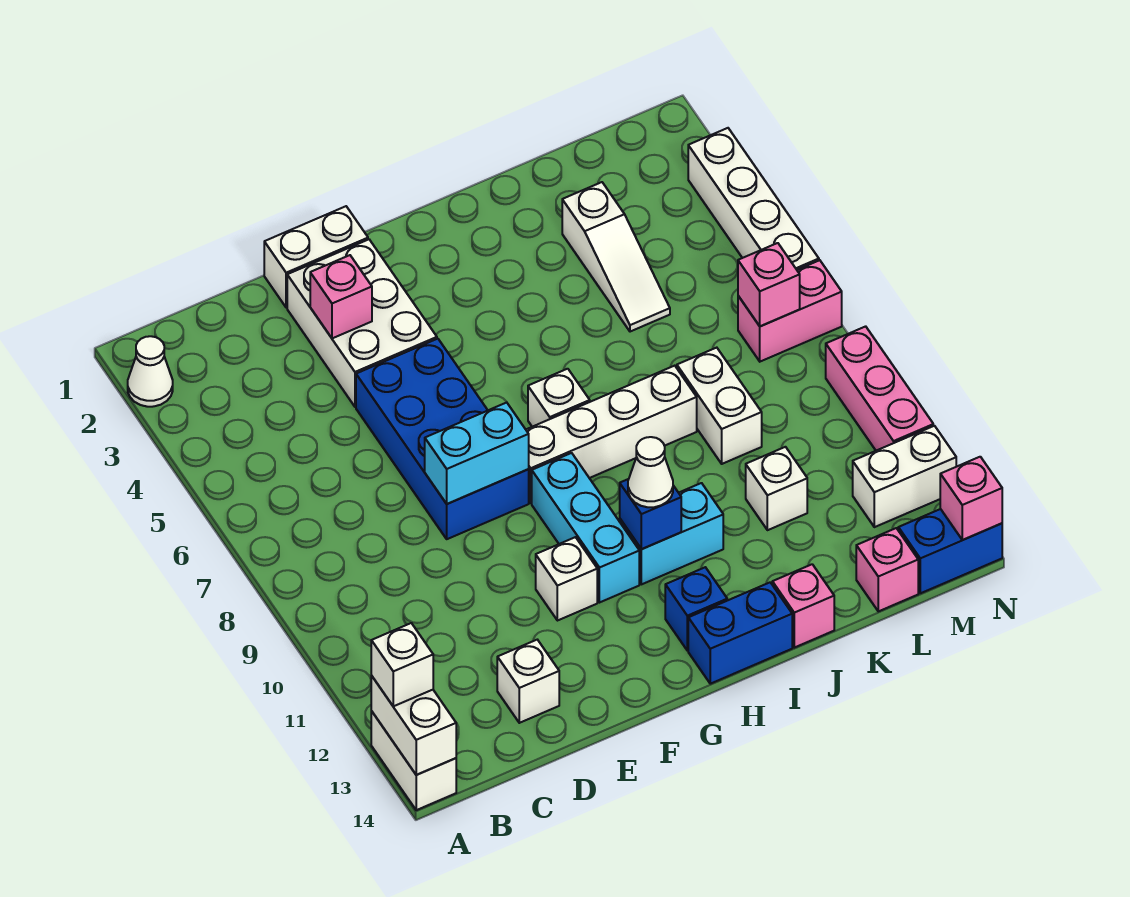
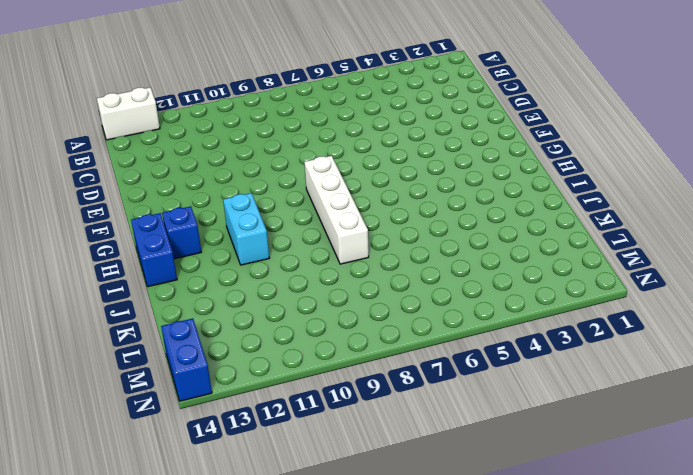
none -> white 1x1 cone [128,336,173,407]
none -> white 1x1 brick [497,640,559,723]
none -> white 1x2 brick [264,206,368,308]
none -> white 2x3 brick [287,239,437,407]

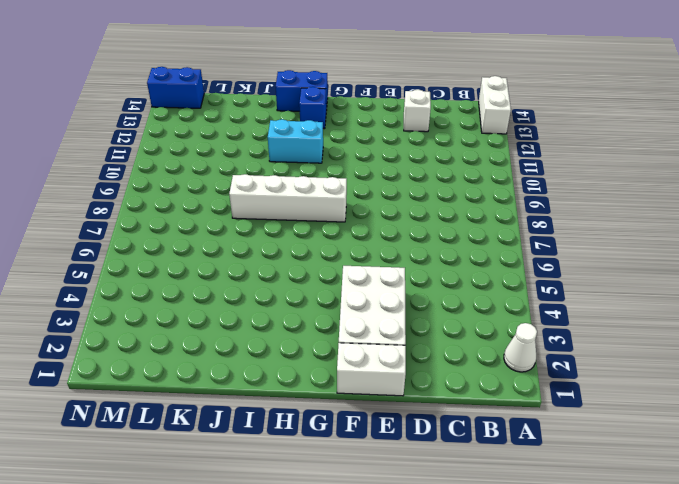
none -> blue 2x4 brick [356,339,529,539]
none -> white 1x1 brick [536,537,597,621]
none -> cyan 1x3 brick [532,453,639,603]
none -> white 1x1 brick [528,369,590,427]

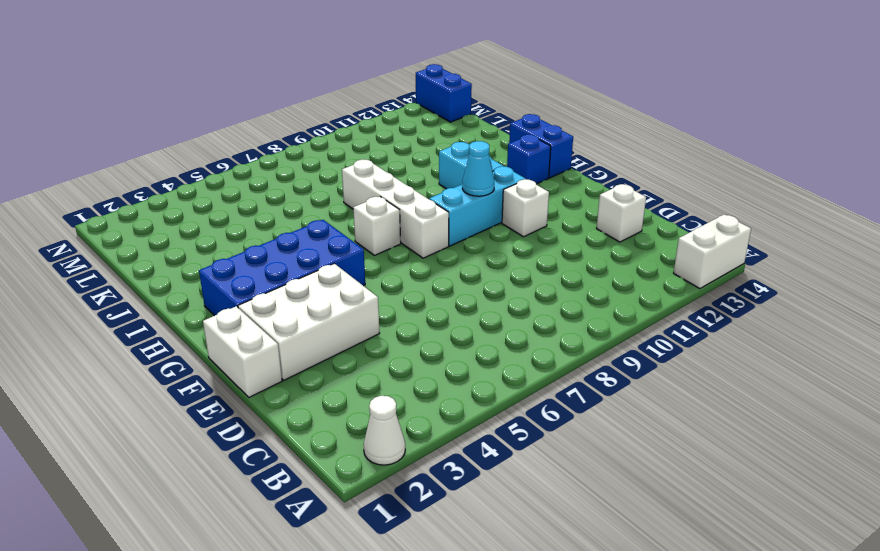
blue 2x4 brick [199,220,365,316] -> blue 2x4 brick moved to [356,339,529,539]
cyan 1x1 cone [462,141,494,196] -> none
none -> pink 1x1 brick [772,564,834,648]
none -> white 1x3 slope [562,182,670,332]
none -> white 1x2 brick [677,348,762,464]
none -> white 1x1 brick [746,447,807,530]

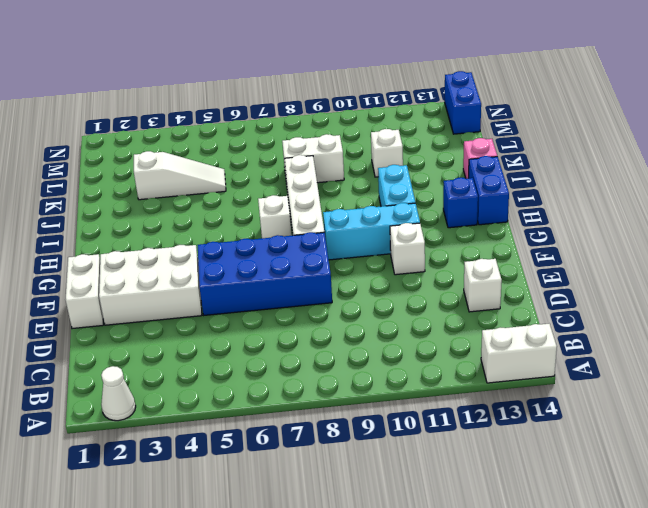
none -> pink 1x1 brick [856,528,918,611]
none -> pink 1x2 brick [738,260,842,362]
none -> white 1x2 brick [853,426,956,527]
none -> white 1x4 brick [688,128,819,270]

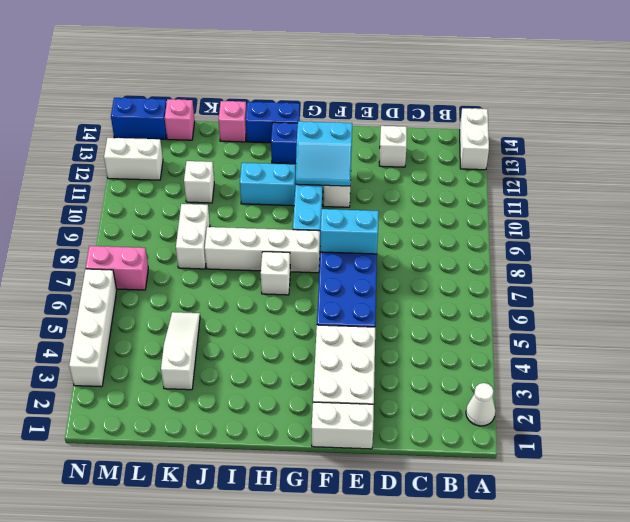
cyan 2x2 slope [296,121,352,186] -> none
none -> pink 1x3 brick [826,326,933,451]
none -> white 1x2 brick [371,676,456,775]
none -> pink 1x1 brick [310,255,372,338]
none -> blue 1x1 brick [620,479,681,549]

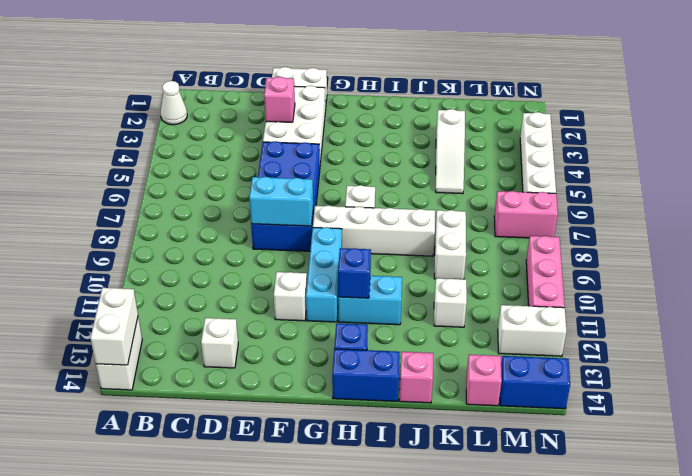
none -> pink 1x1 brick [738,243,800,326]
none -> pink 1x1 brick [940,457,1002,540]
none -> white 1x1 brick [371,623,433,706]
none -> white 1x1 cone [628,437,673,507]

